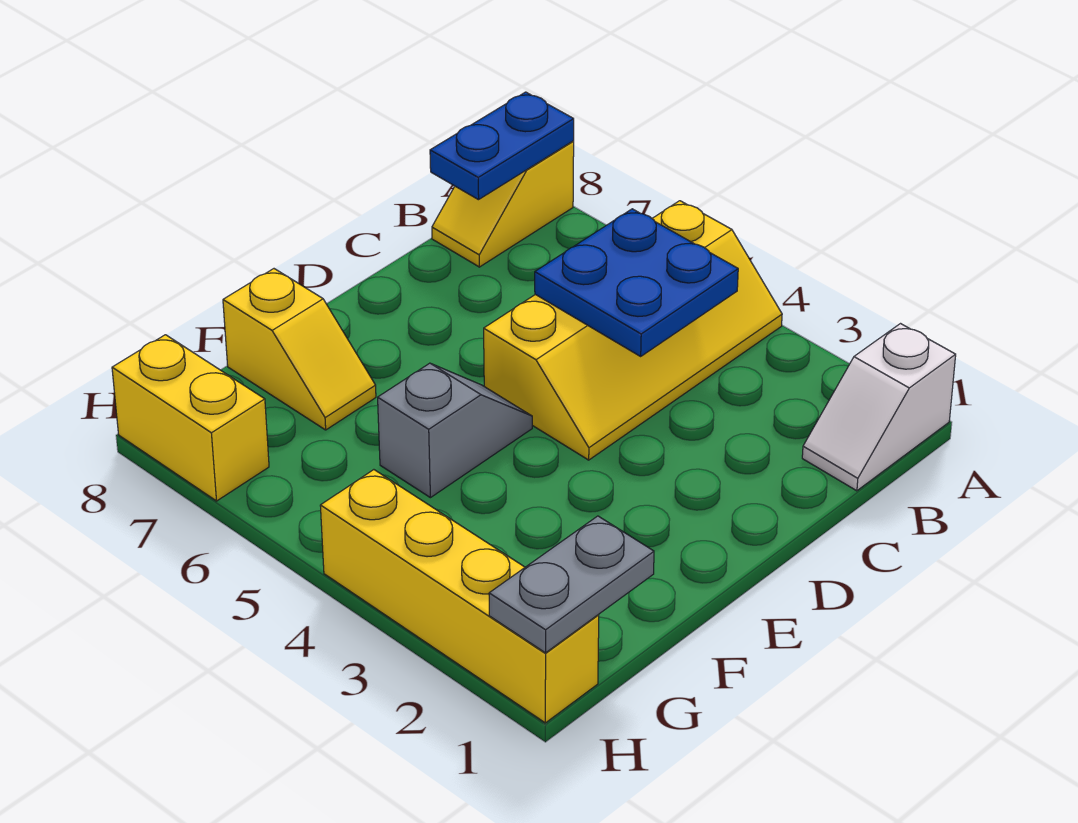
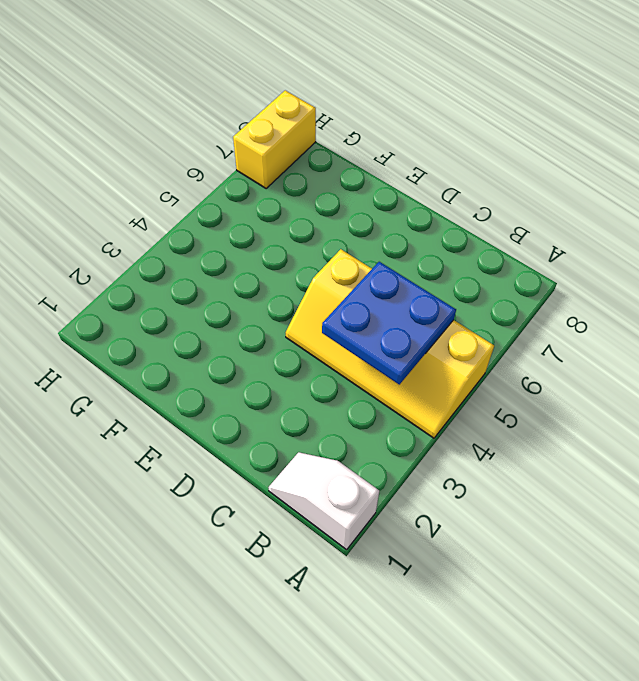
none -> yellow 1x2 slope [432,141,574,267]
none -> grey 1x2 slope [378,363,532,498]

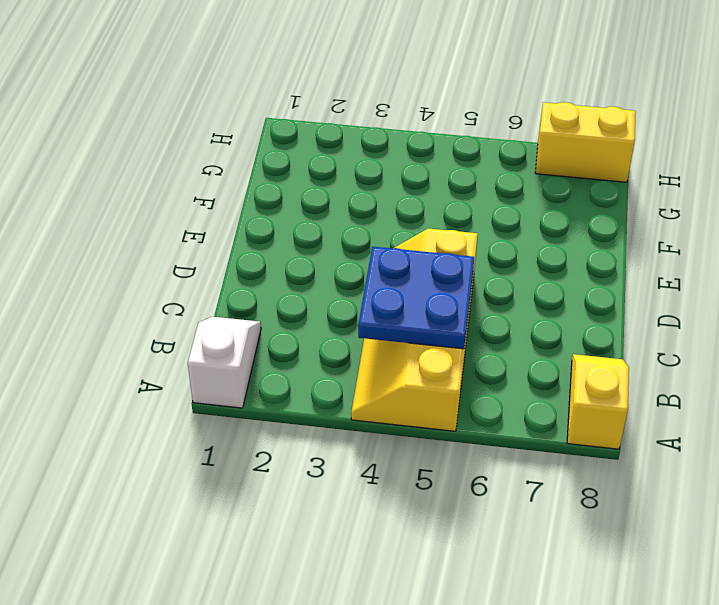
none -> grey 1x2 slope [378,363,532,498]
none -> yellow 1x2 slope [223,269,376,430]

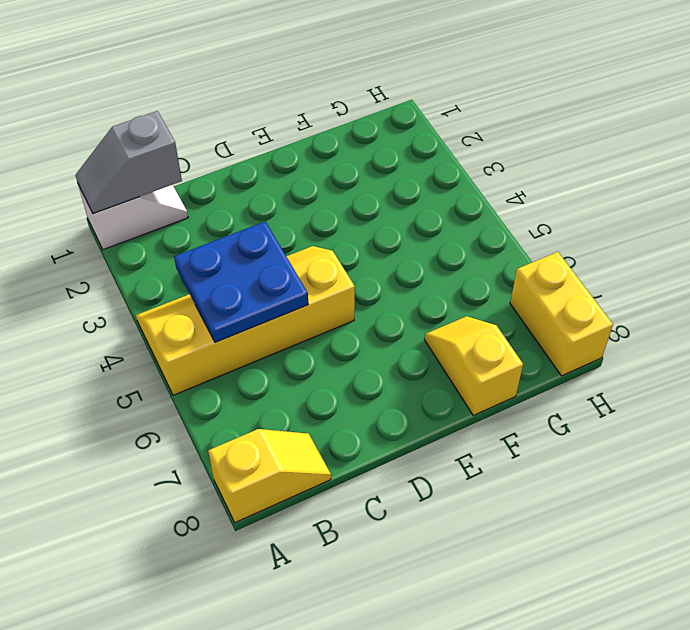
grey 1x2 slope [75,111,182,213] -> grey 1x2 slope moved to [378,363,532,498]
none -> yellow 1x4 brick [320,470,599,723]
none -> blue 1x2 plate [430,92,574,200]

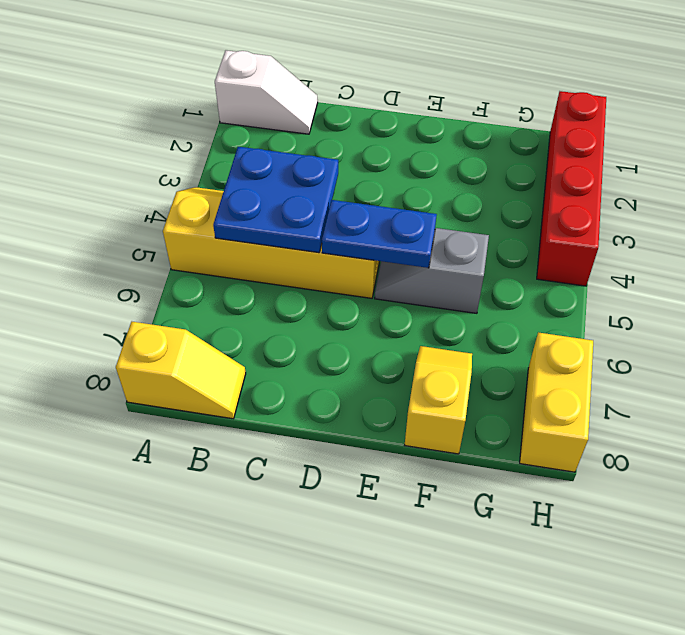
blue 1x2 plate [322,200,437,268] -> blue 1x2 plate moved to [430,92,574,200]
red 1x4 brick [537,91,606,286] -> yellow 1x4 brick [320,470,599,723]
none -> grey 1x2 plate [489,516,654,653]

